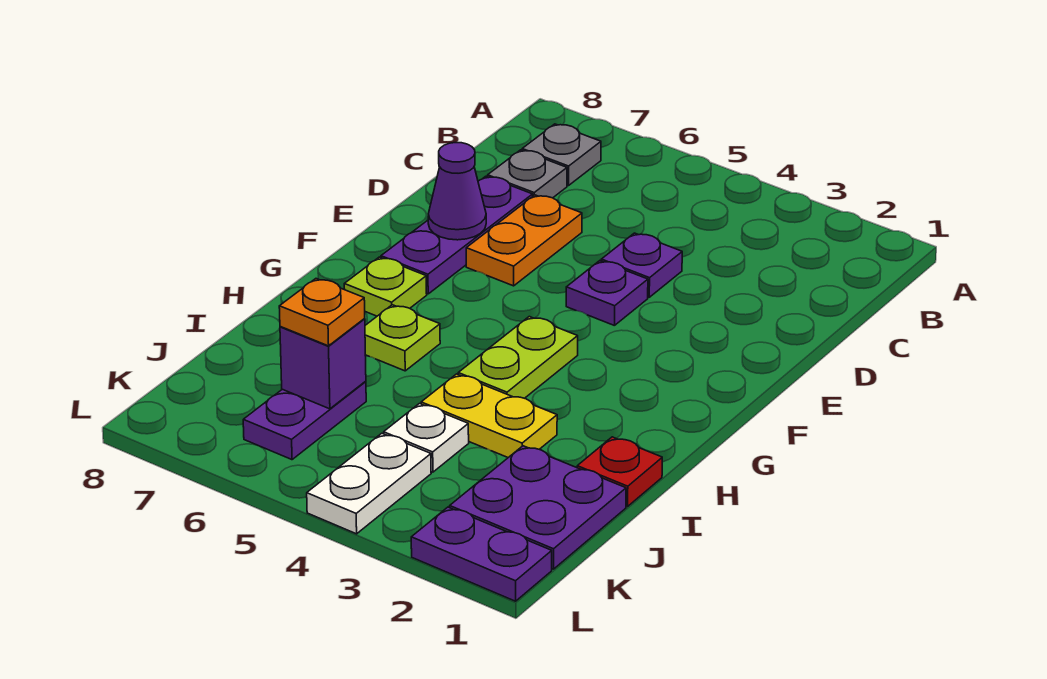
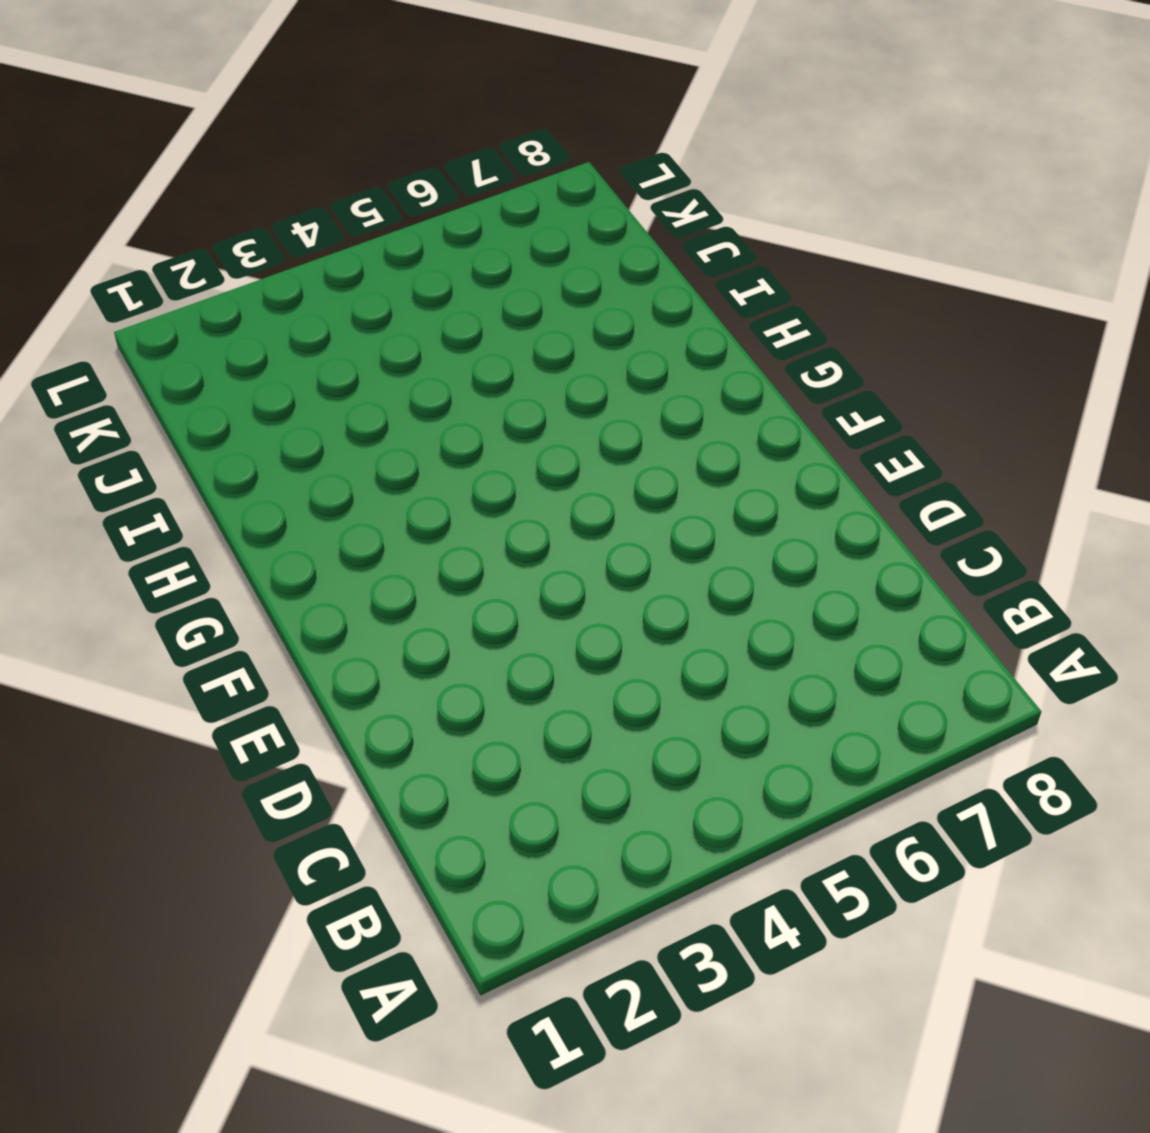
none -> grey 1x1 plate [522,124,601,186]
none -> grey 1x1 plate [488,150,567,198]
none -> purple 1x1 plate [601,233,682,297]

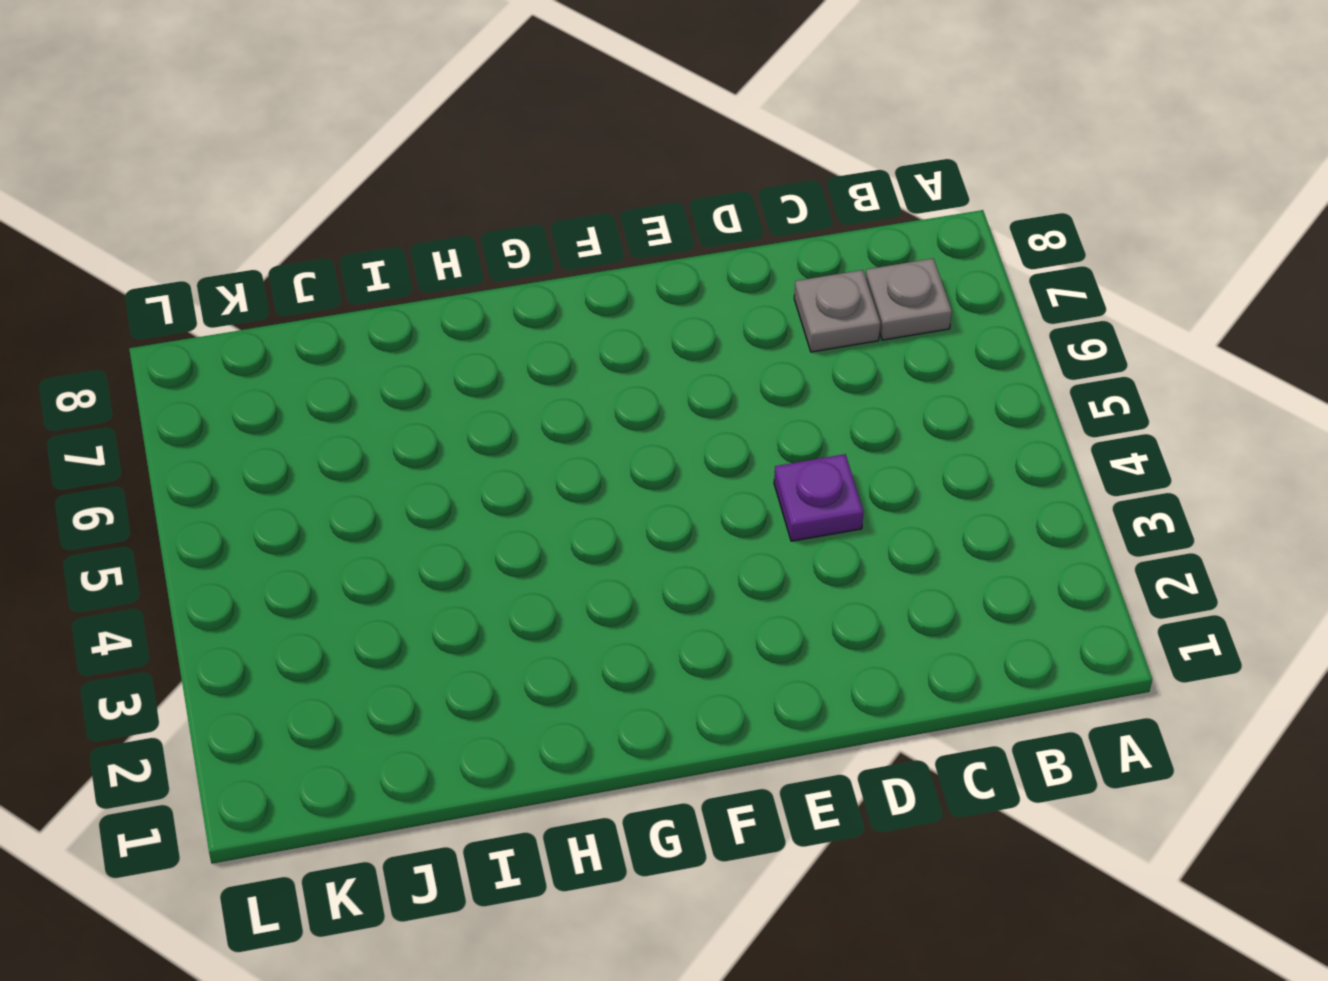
none -> orange 1x2 plate [466,195,582,286]
none -> purple 1x3 plate [381,176,533,294]
none -> purple 1x1 plate [566,261,648,326]

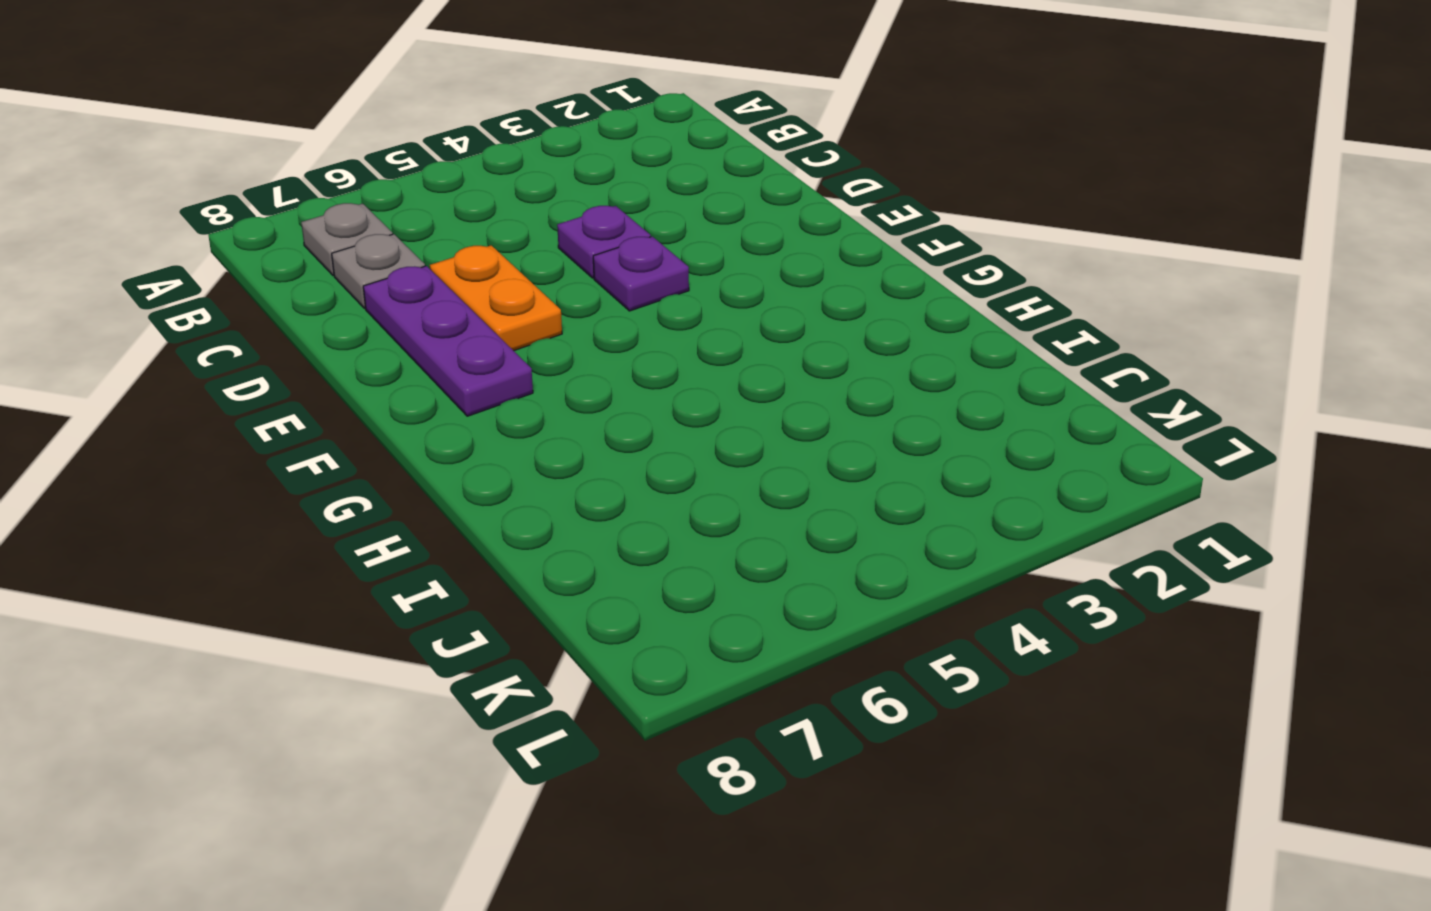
none -> lime 1x2 plate [458,317,578,398]
none -> lime 1x1 plate [344,257,427,316]
none -> lime 1x1 plate [365,305,440,371]

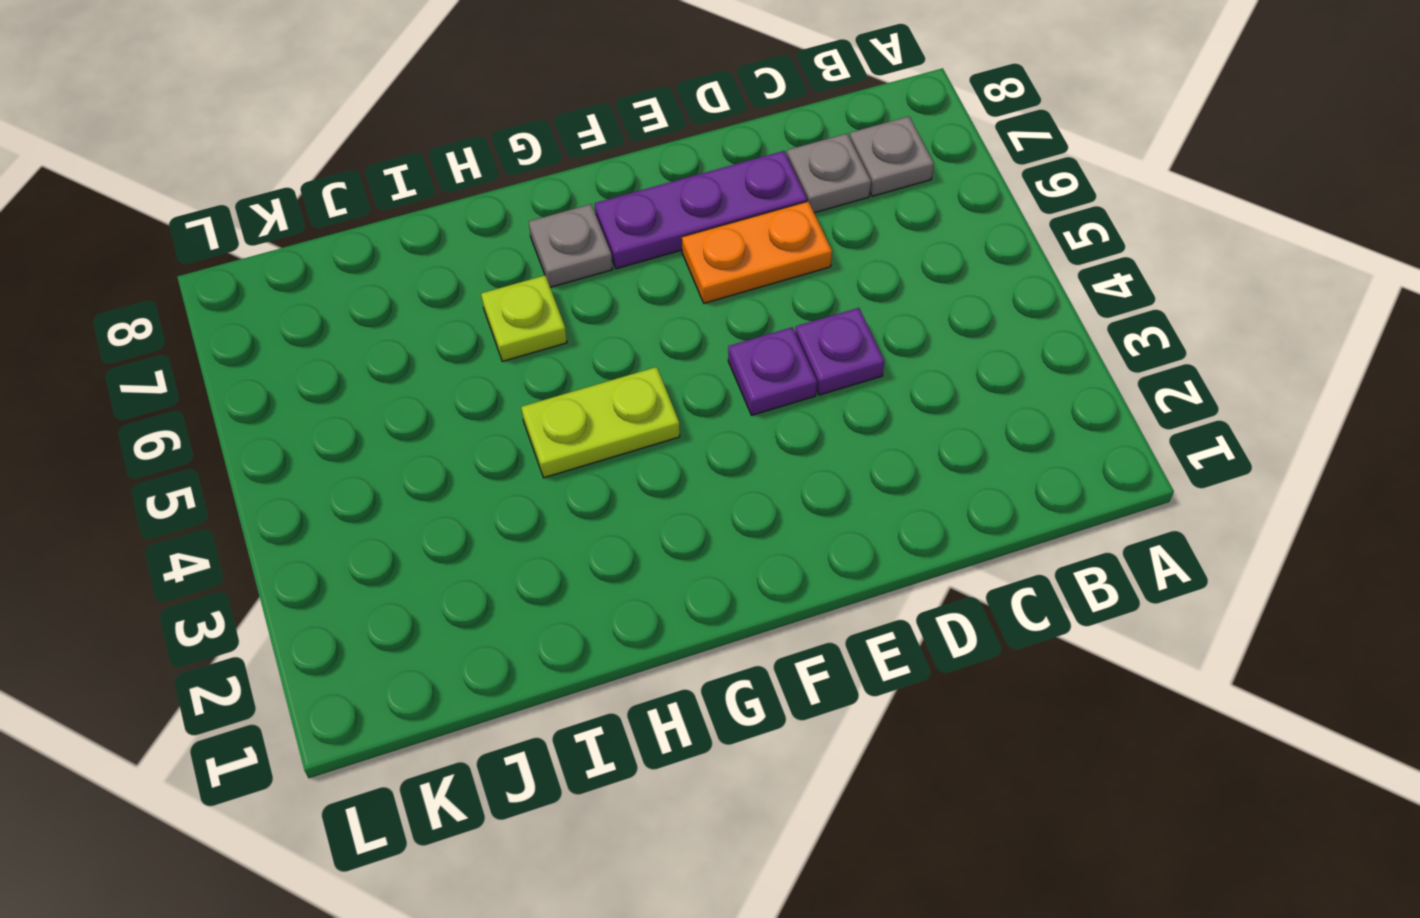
grey 1x1 plate [529,204,613,287] -> lime 1x1 plate [344,257,427,316]
none -> red 1x1 plate [577,437,662,507]
none -> yellow 1x2 plate [421,374,557,457]
none -> purple 2x2 plate [450,446,626,569]

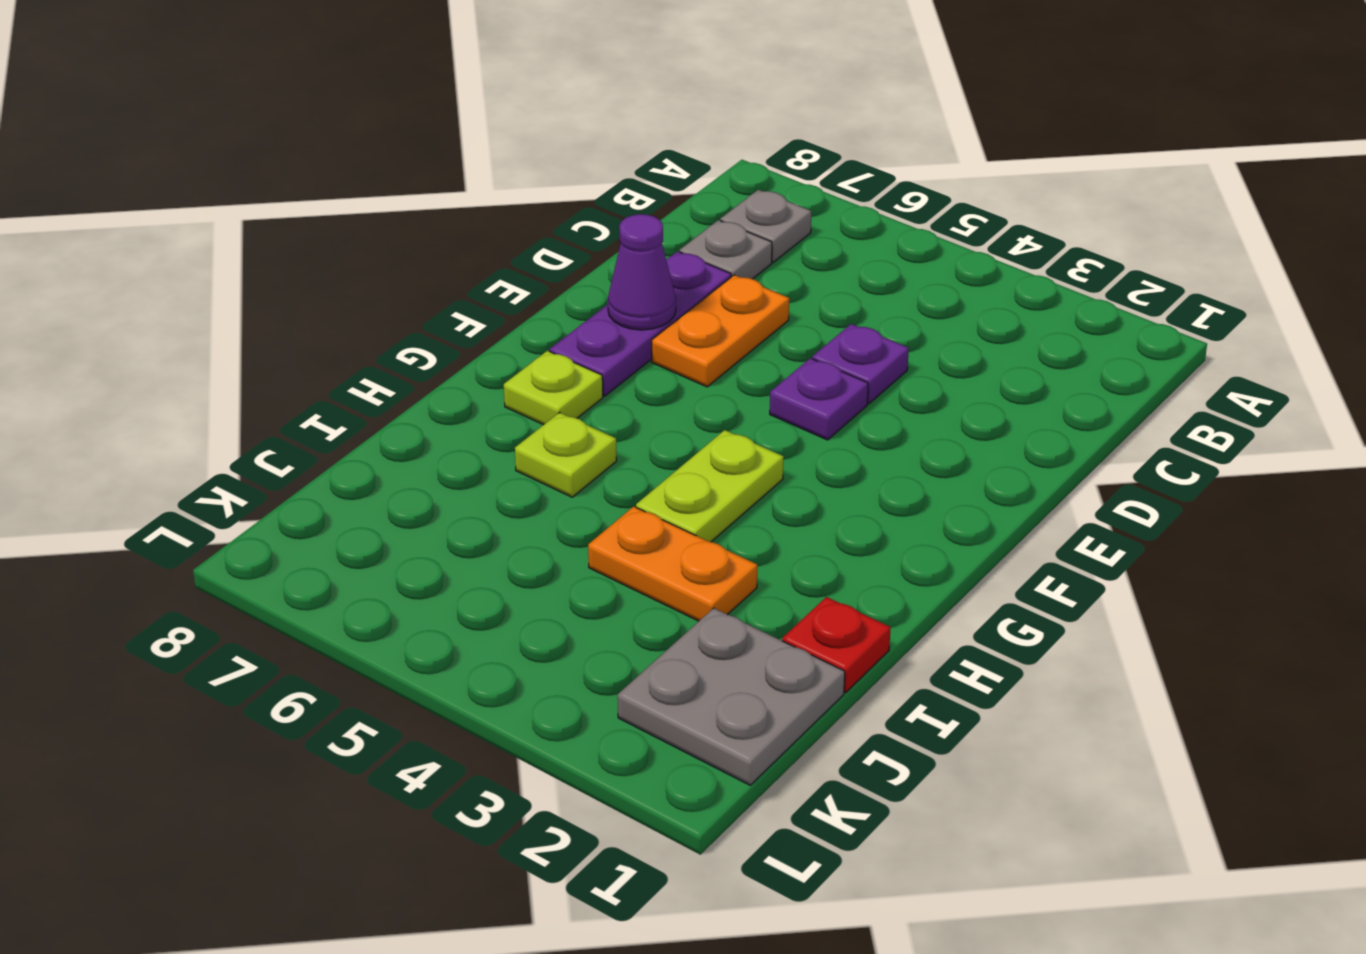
orange 1x2 plate [588,506,757,621] -> yellow 1x2 plate [421,374,557,457]
grey 2x2 plate [618,608,845,785] -> purple 2x2 plate [450,446,626,569]
none -> white 1x1 plate [384,404,469,472]
none -> purple 1x2 plate [243,381,366,460]
none -> white 1x2 plate [307,433,431,534]

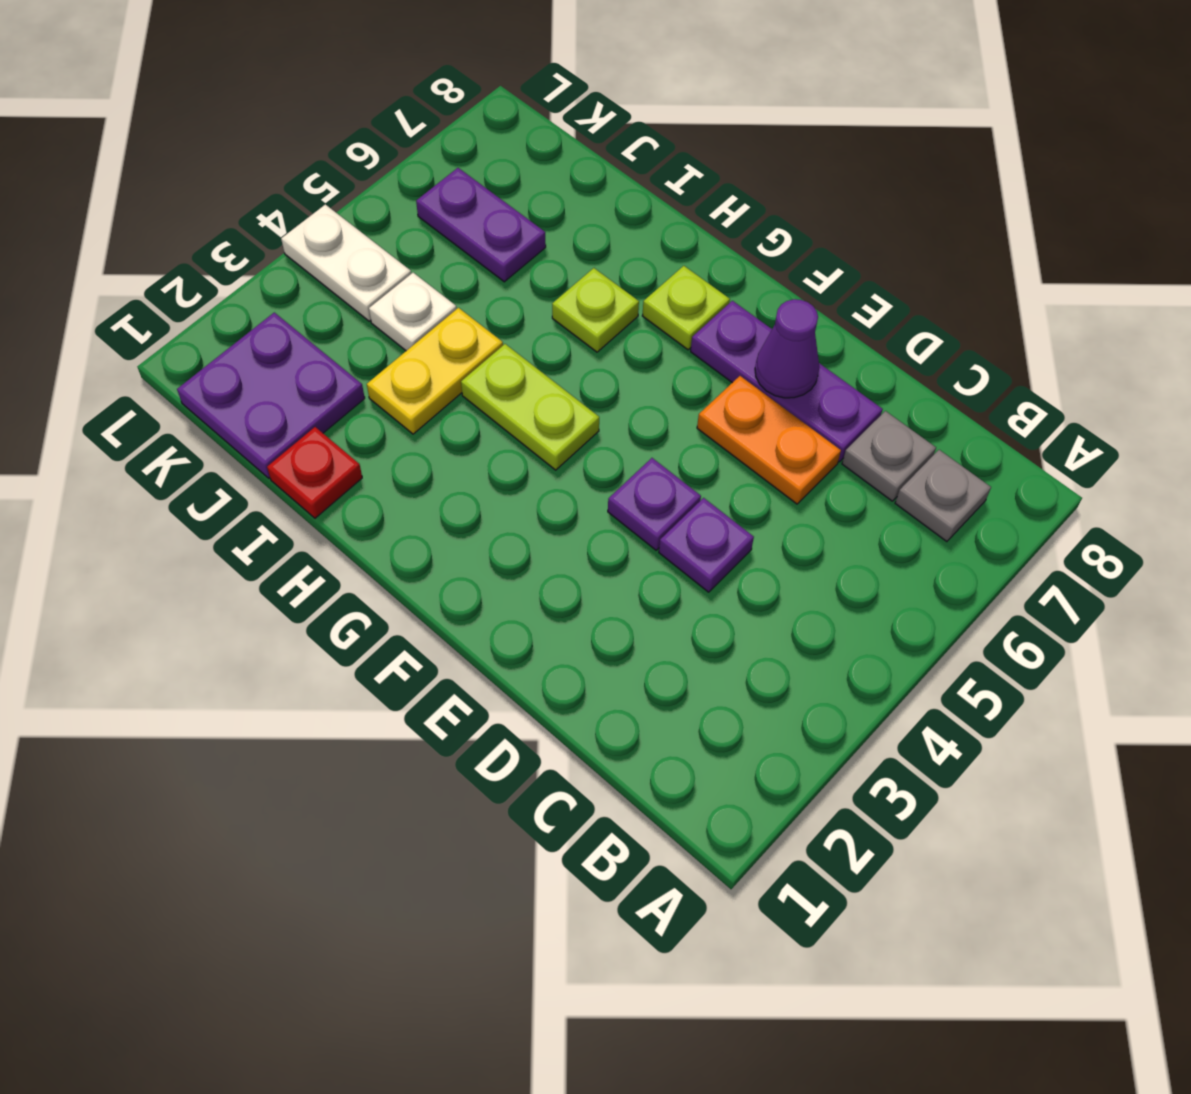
none -> purple 1x2 plate [411,507,552,601]
none -> purple 1x1 brick [280,319,366,409]
none -> orange 1x1 plate [279,279,365,346]

